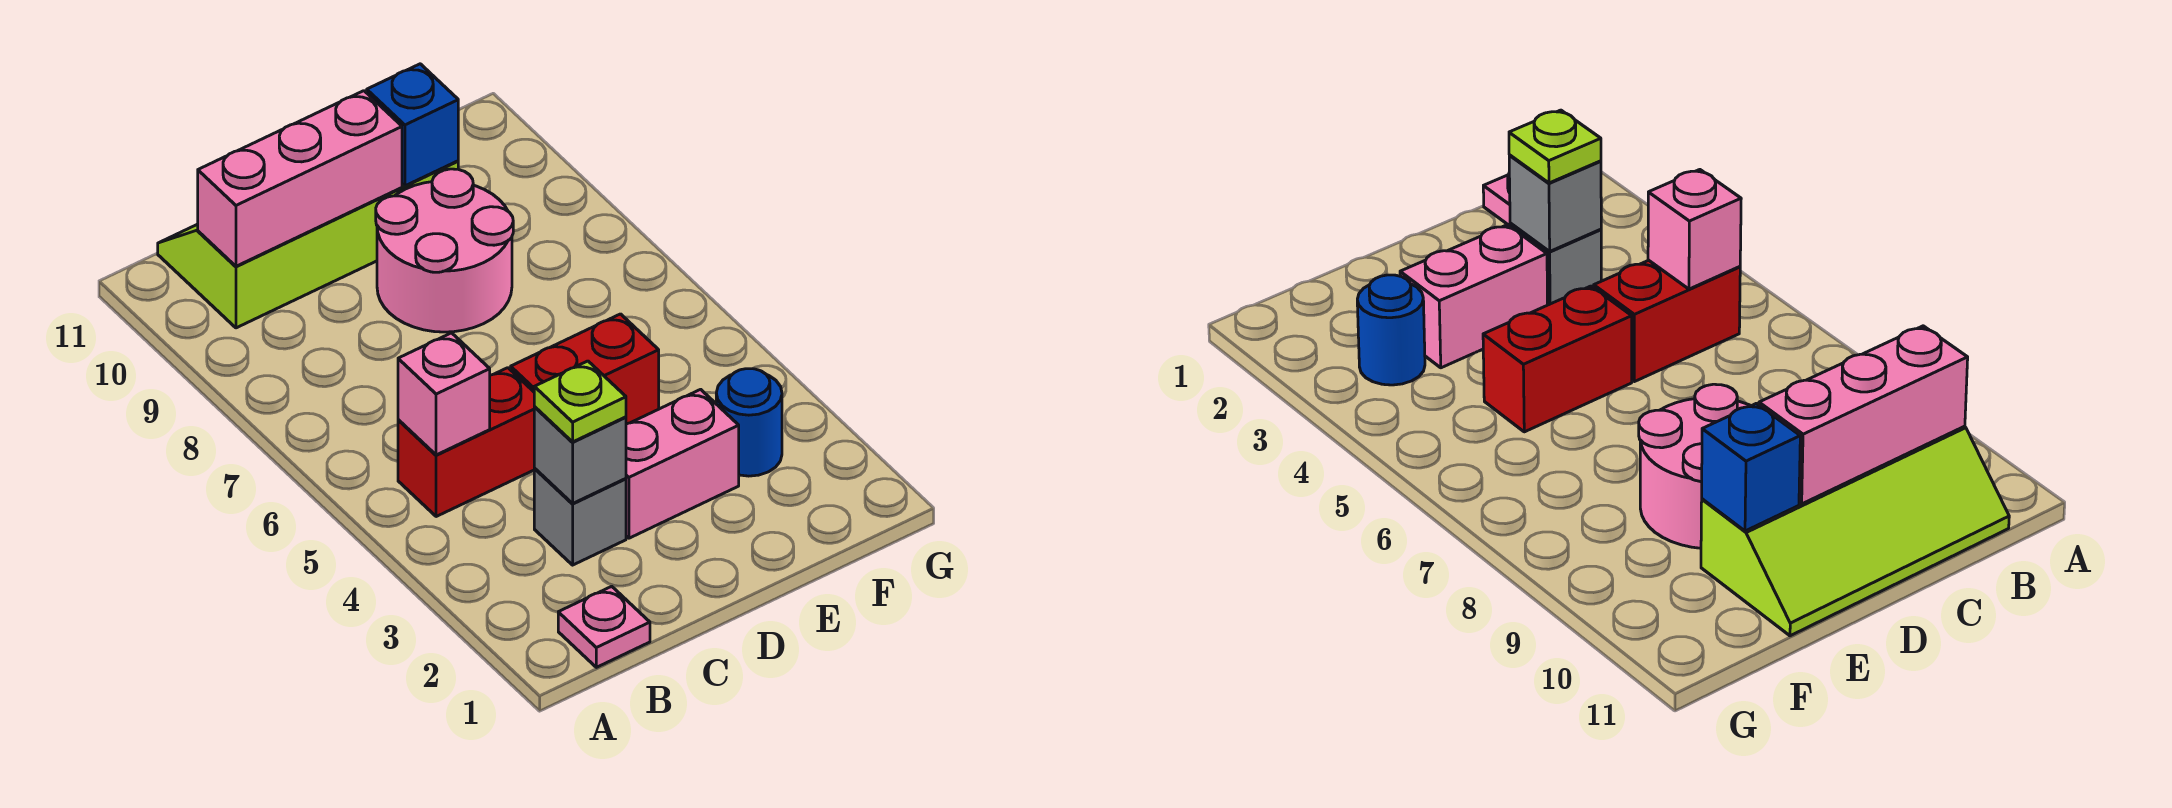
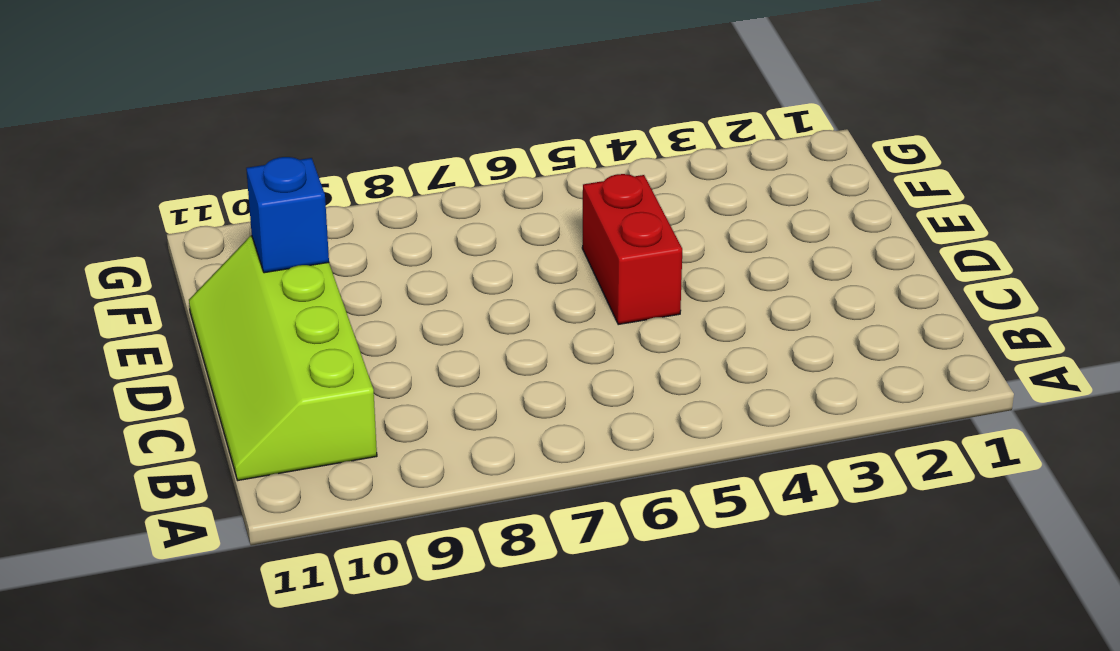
none -> pink 1x1 plate [558,586,650,667]
none -> red 1x2 brick [398,368,535,517]
none -> grey 1x1 brick [534,469,626,565]

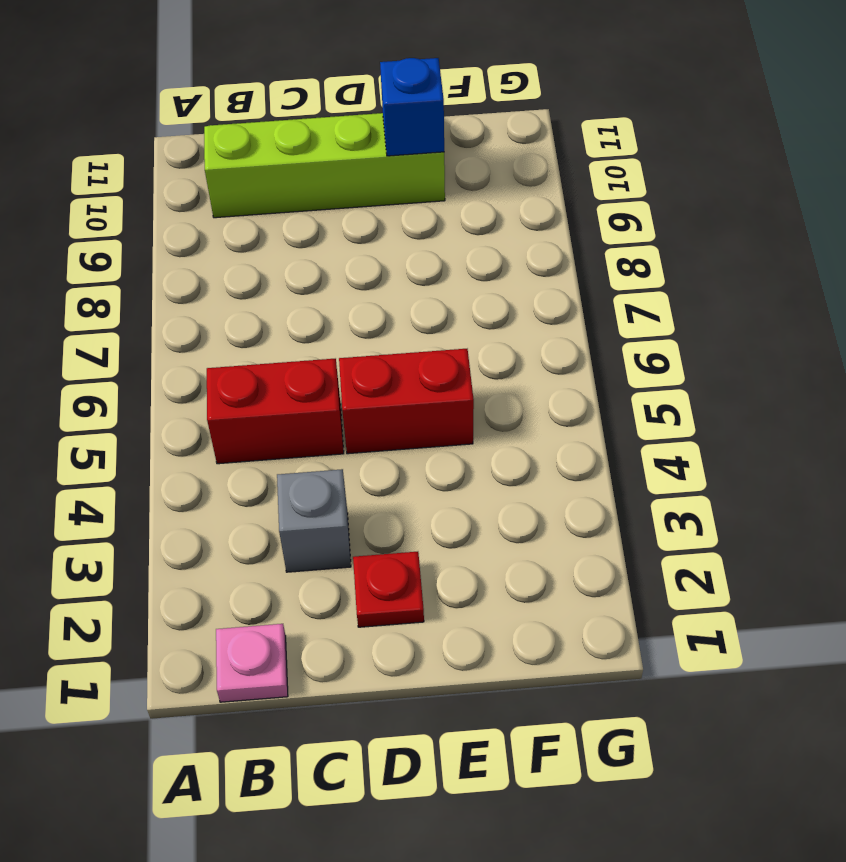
red 1x1 plate [353,552,424,627] -> none
none -> pink 1x2 brick [626,389,739,538]
none -> pink 2x2 round brick [376,169,513,332]
none -> blue 1x1 round brick [716,369,782,476]

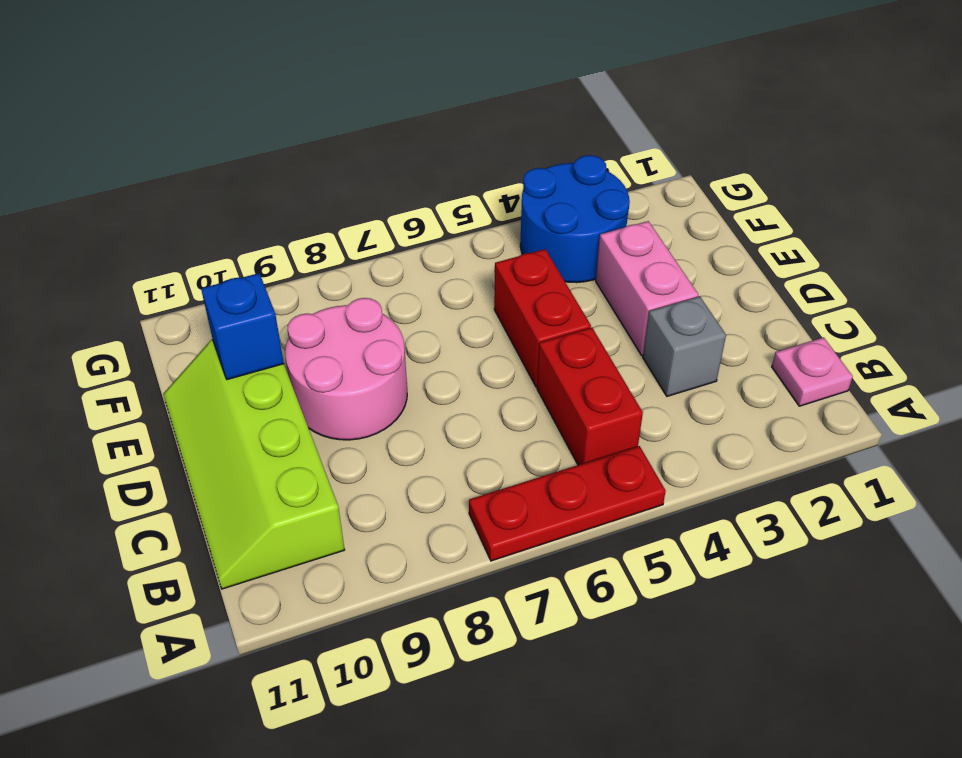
red 1x3 plate [469,446,666,561] -> none
blue 2x2 round brick [520,155,630,283] -> blue 1x1 round brick [716,369,782,476]
none -> pink 1x1 brick [398,333,490,455]
none -> pink 1x3 brick [198,91,402,266]
none -> grey 1x1 brick [534,407,626,503]

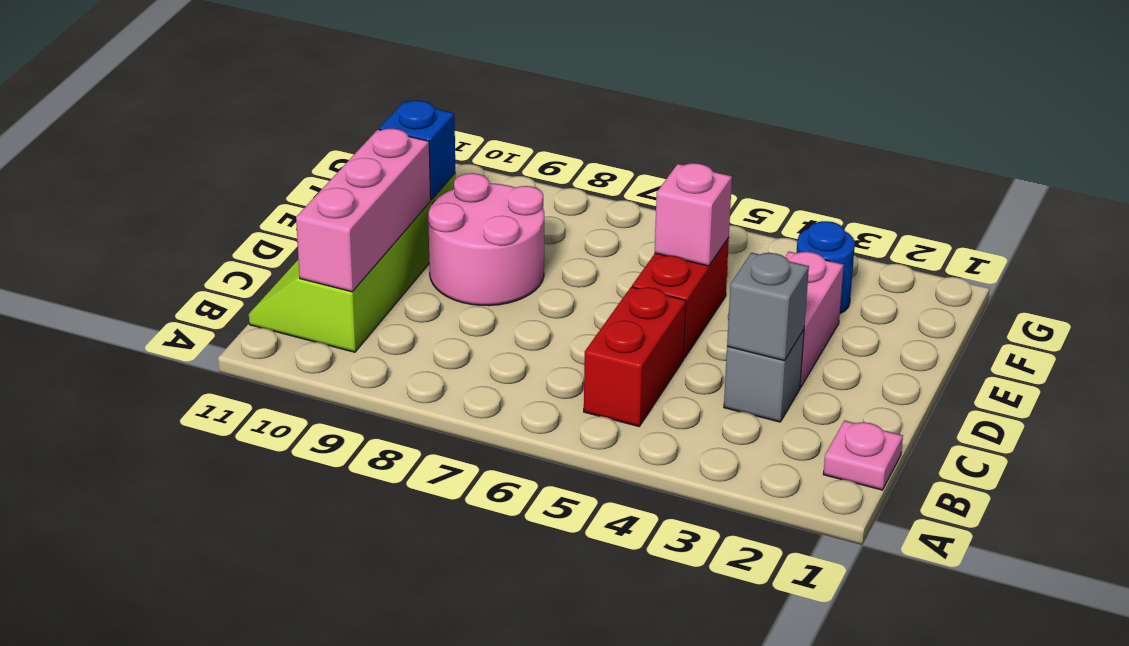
pink 1x1 brick [655,163,732,266] -> pink 1x1 brick moved to [398,333,490,455]
none -> lime 1x1 plate [534,361,626,442]

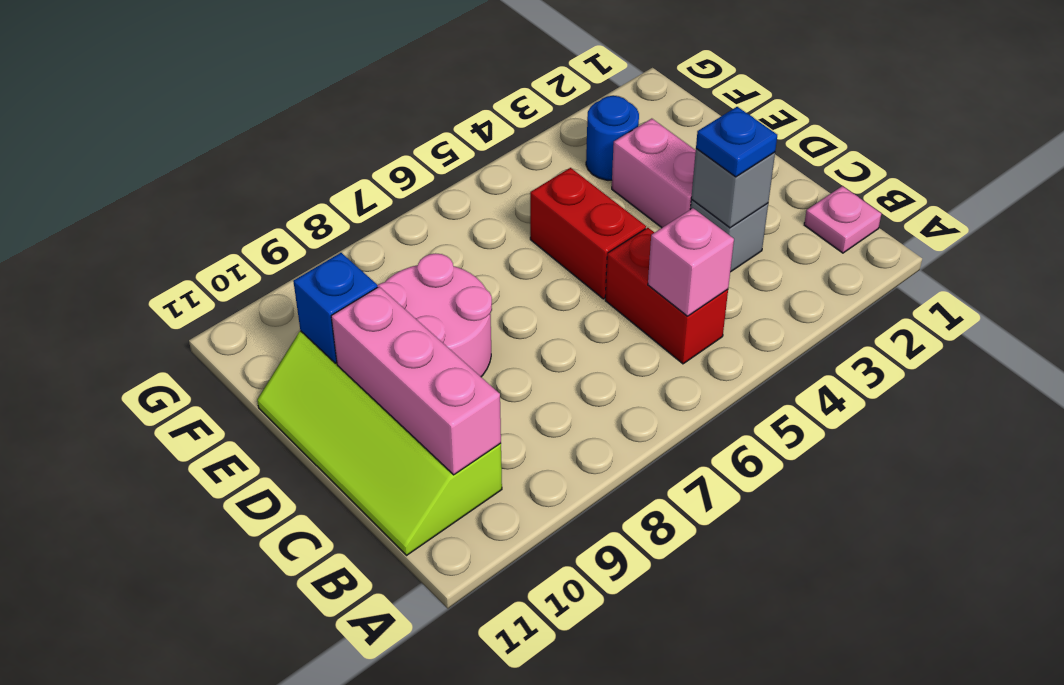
blue 1x1 plate [696,107,777,177] -> lime 1x1 plate [534,361,626,442]

